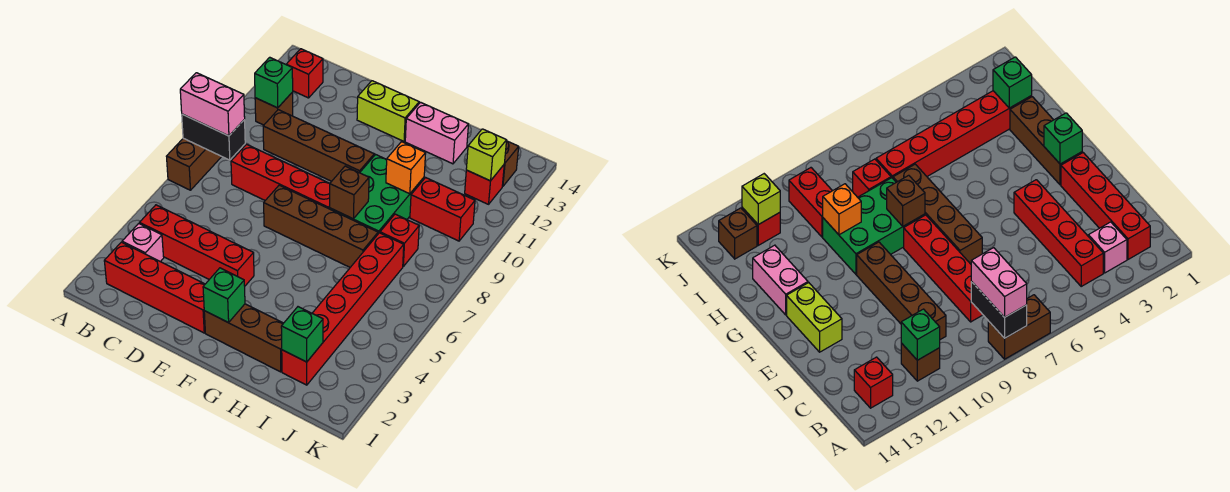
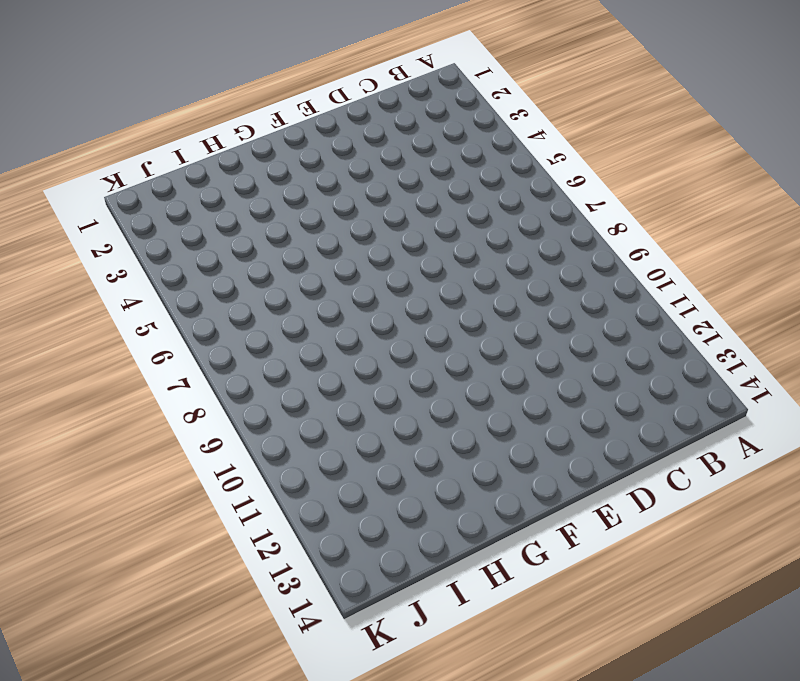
none -> brown 1x2 brick [166,138,222,190]
none -> red 1x4 brick [104,242,205,333]
none -> pink 1x1 brick [122,224,164,262]

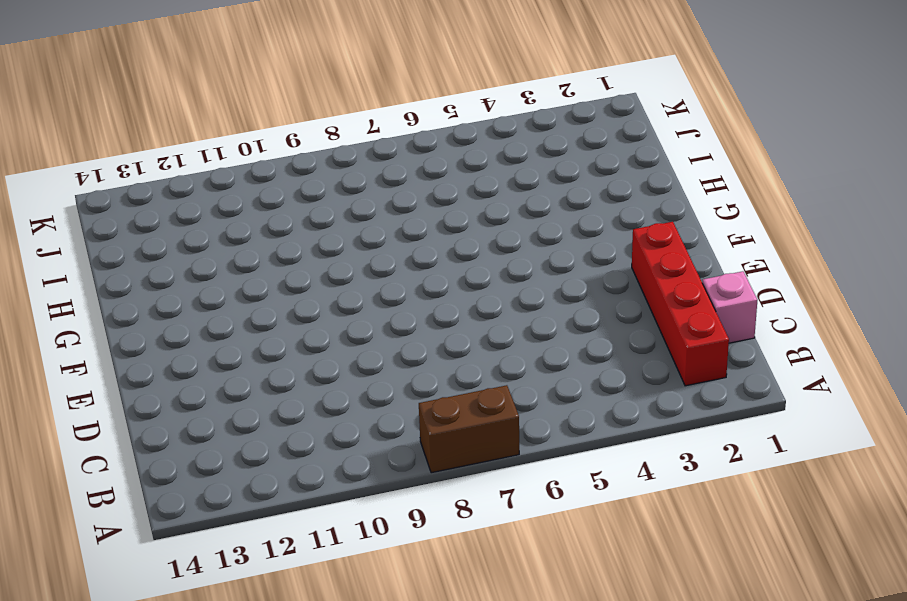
pink 1x1 brick [702,271,757,343] -> pink 1x1 brick moved to [122,224,164,262]
none -> red 1x4 brick [140,205,254,286]
none -> brown 1x1 brick [255,92,293,125]
none -> red 1x1 brick [286,49,323,98]

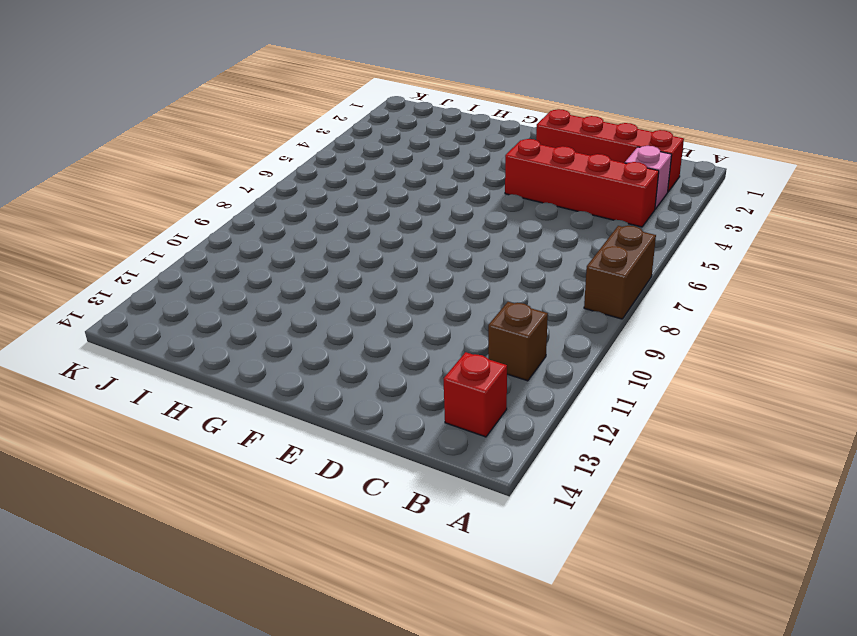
none -> red 1x4 brick [231,144,330,209]
none -> brown 1x4 brick [263,110,374,181]
none -> brown 1x4 brick [264,185,378,267]

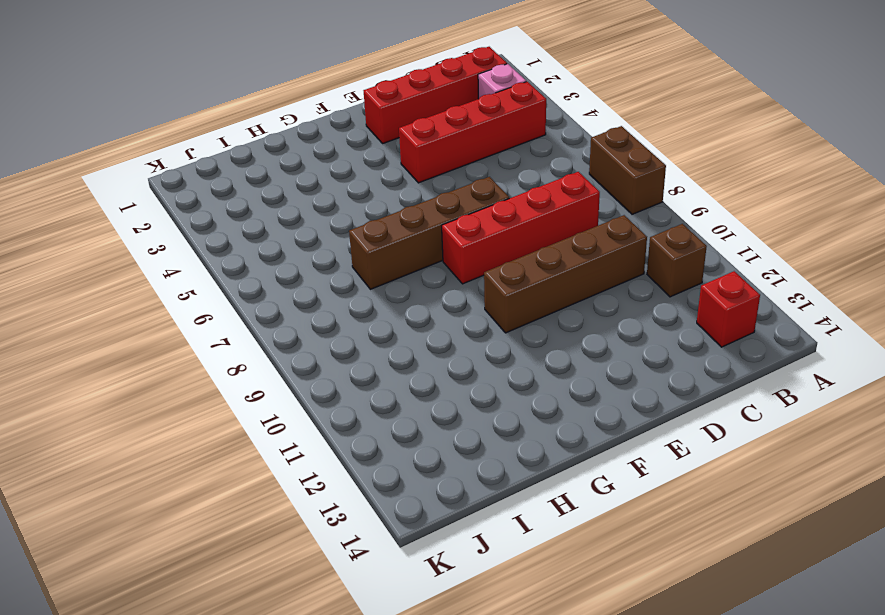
none -> lime 1x2 brick [357,81,419,141]
none -> brown 1x3 brick [204,304,283,372]
none -> green 2x3 brick [330,154,424,234]

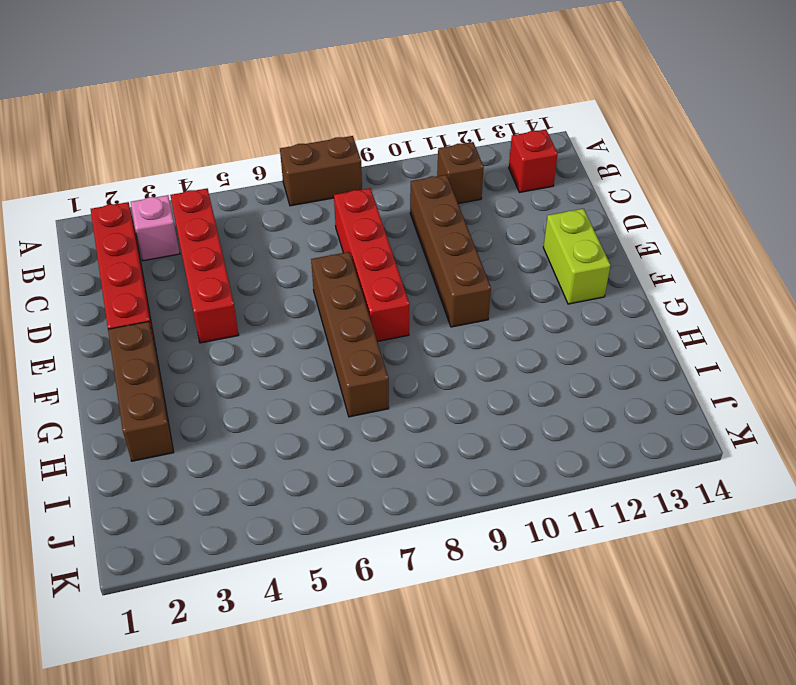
none -> green 2x3 brick [330,154,424,234]
none -> pink 1x2 brick [405,102,468,164]
none -> red 1x6 brick [282,233,404,385]

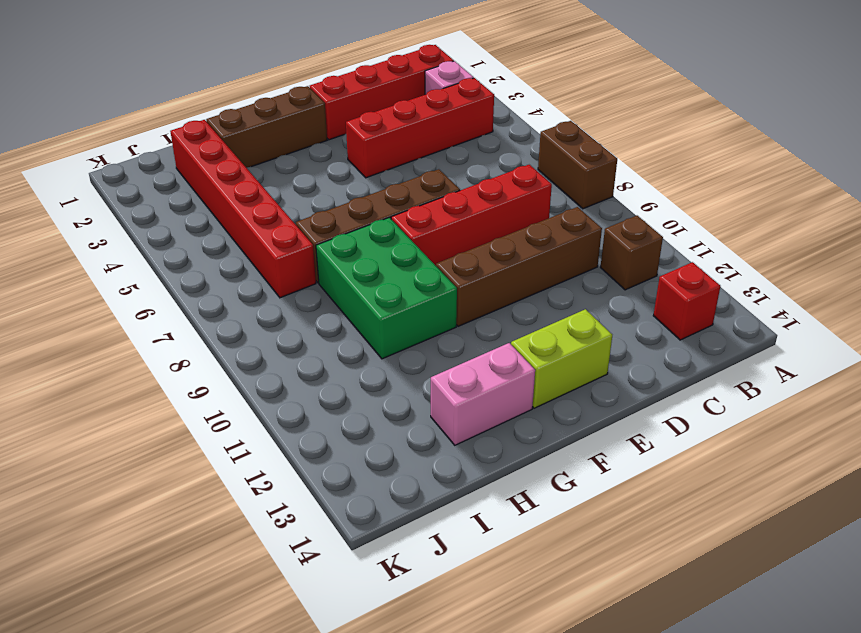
none -> red 1x1 brick [380,214,419,266]
none -> red 1x2 brick [410,177,475,241]
none -> red 1x1 brick [465,165,504,204]

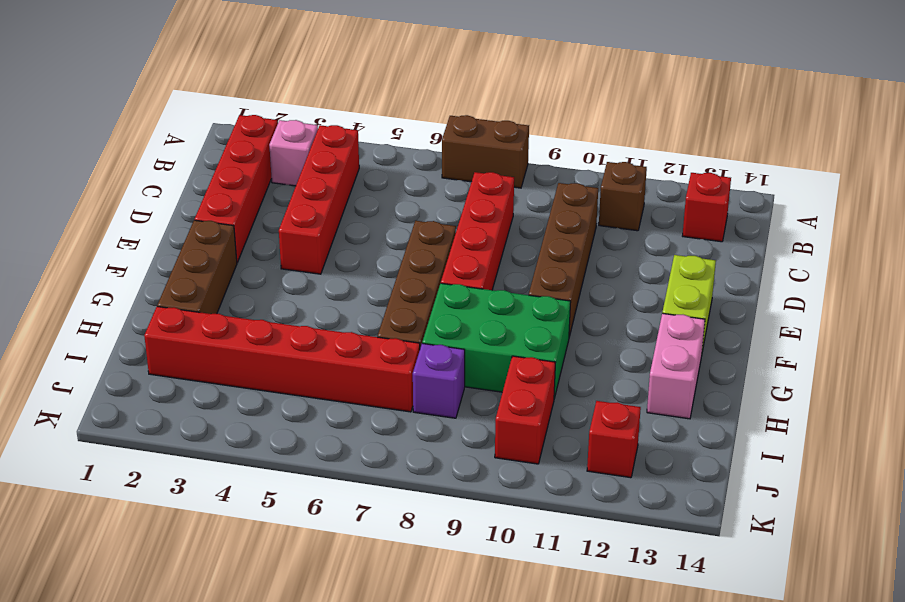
purple 1x1 brick [413,343,465,418] -> red 1x1 brick [380,214,419,266]
none -> brown 1x1 brick [502,141,519,187]
none -> black 1x2 brick [182,114,245,160]
none -> green 1x1 brick [255,57,293,108]

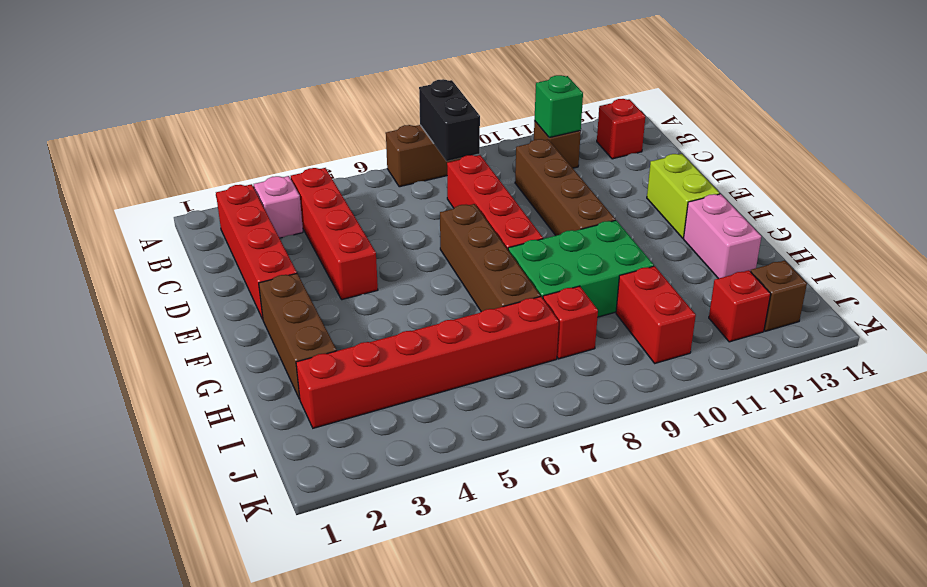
none -> green 1x1 brick [203,268,245,323]
none -> brown 1x1 brick [330,166,369,219]
none -> orange 1x1 brick [386,142,426,194]

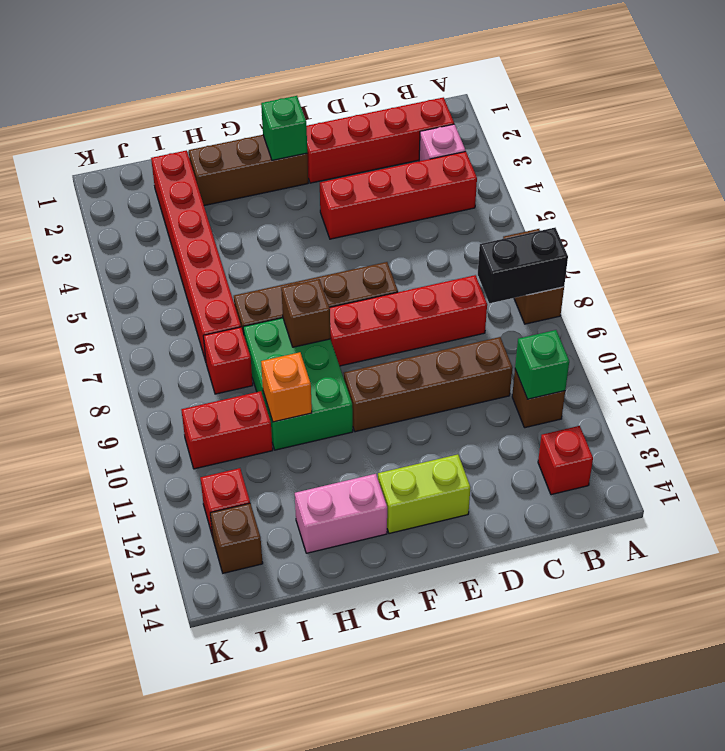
none -> green 1x1 brick [281,307,323,362]
none -> lime 1x1 brick [466,129,507,181]
none -> pink 1x2 brick [180,73,245,136]

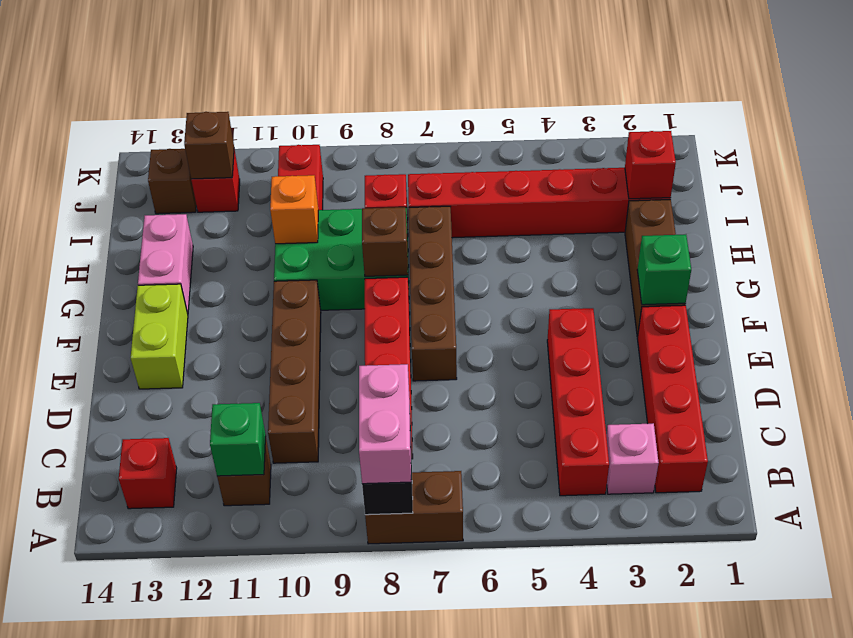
red 1x1 brick [625,131,676,199] -> green 1x1 brick [281,307,323,362]
brown 1x1 brick [184,112,234,179] -> lime 1x1 brick [466,129,507,181]

